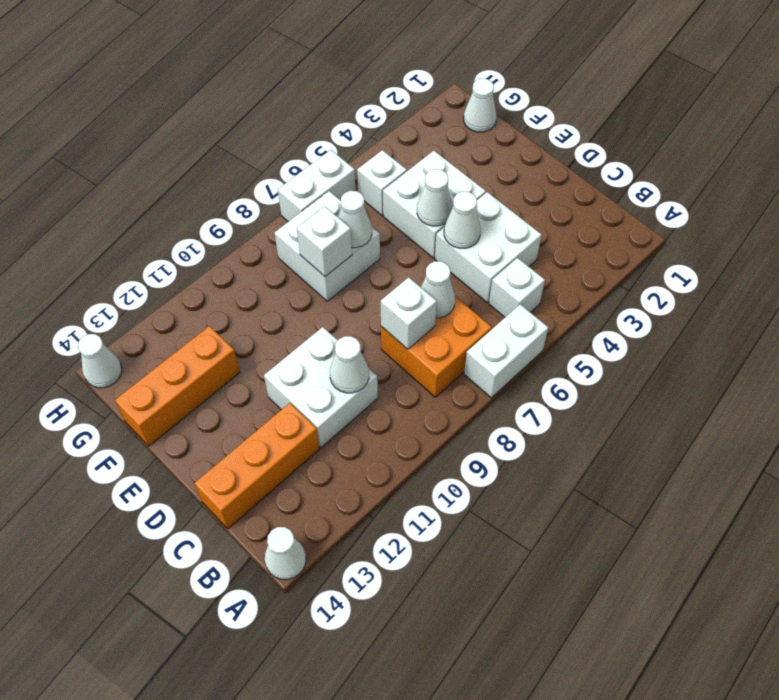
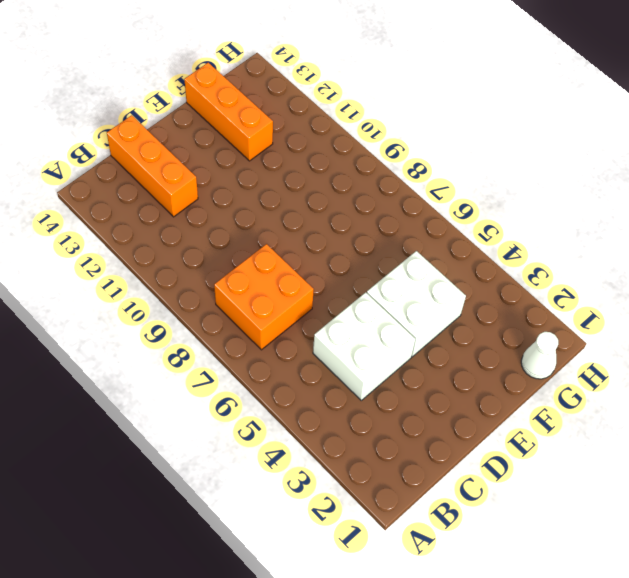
none -> white 1x2 brick [464,304,548,398]
none -> white 1x1 cone [265,527,306,579]
none -> white 1x1 brick [489,258,545,317]

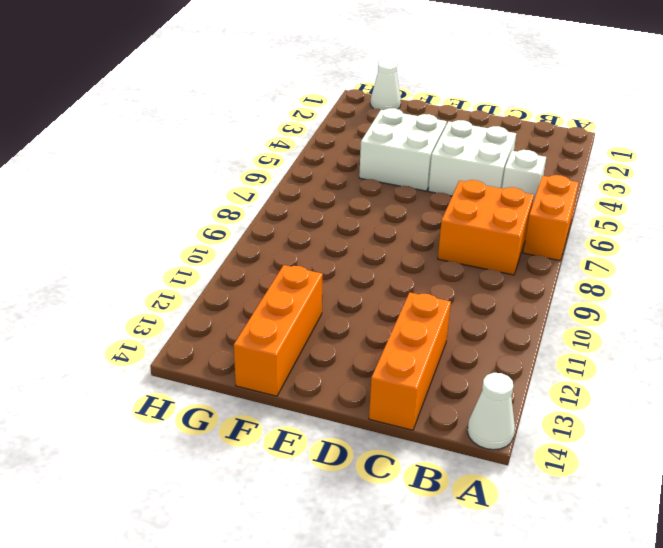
orange 1x2 brick [523,175,579,261] -> white 1x2 brick [464,304,548,398]
none -> white 2x2 brick [264,327,378,447]
none -> white 2x2 brick [275,191,380,301]
none -> white 1x1 brick [357,150,407,215]

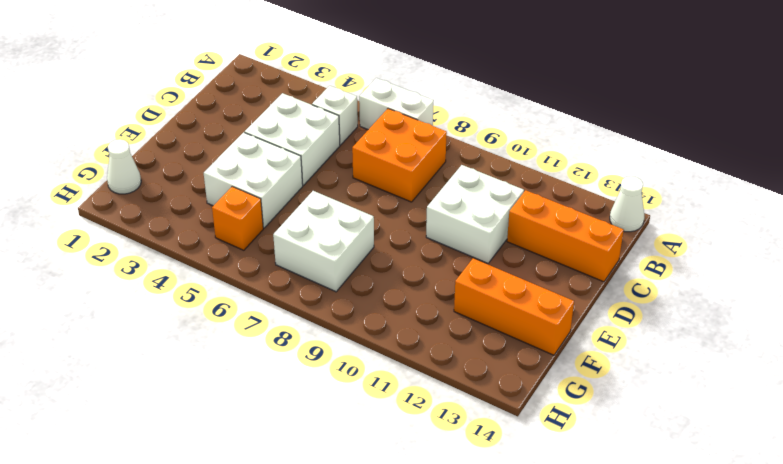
orange 1x1 brick [212,187,263,250] -> white 1x1 brick [357,150,407,215]
none -> white 1x2 brick [278,150,356,222]
none -> white 1x1 cone [78,334,122,388]
none -> white 1x1 cone [421,261,455,318]

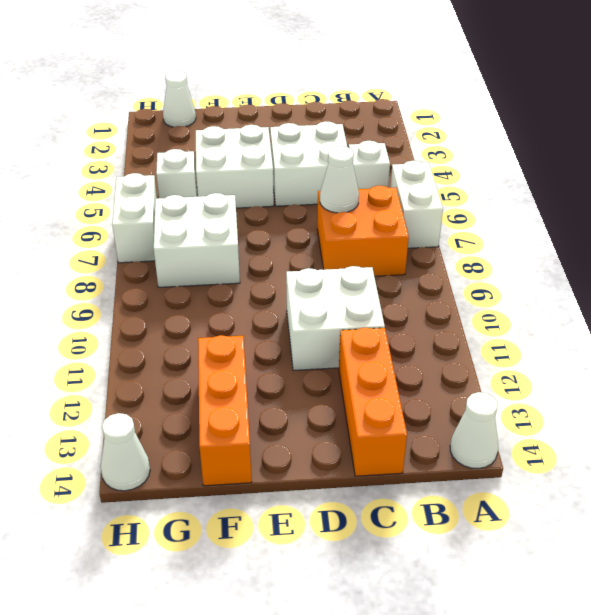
none -> white 1x1 brick [381,277,437,349]
none -> white 1x1 cone [330,336,369,393]
none -> white 1x1 cone [444,192,481,248]

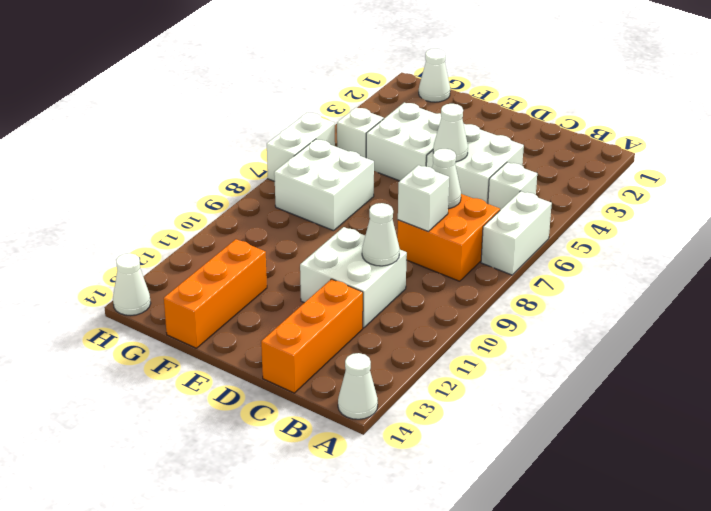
none -> white 1x1 cone [417,169,453,226]
none -> white 1x1 cone [338,191,372,248]
none -> white 1x1 brick [297,206,352,276]

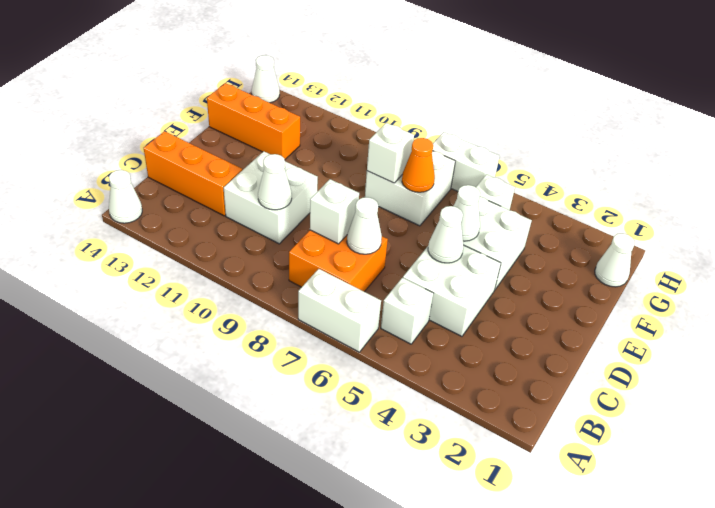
orange 1x1 cone [402,138,435,192] -> white 1x1 cone [338,191,372,248]

